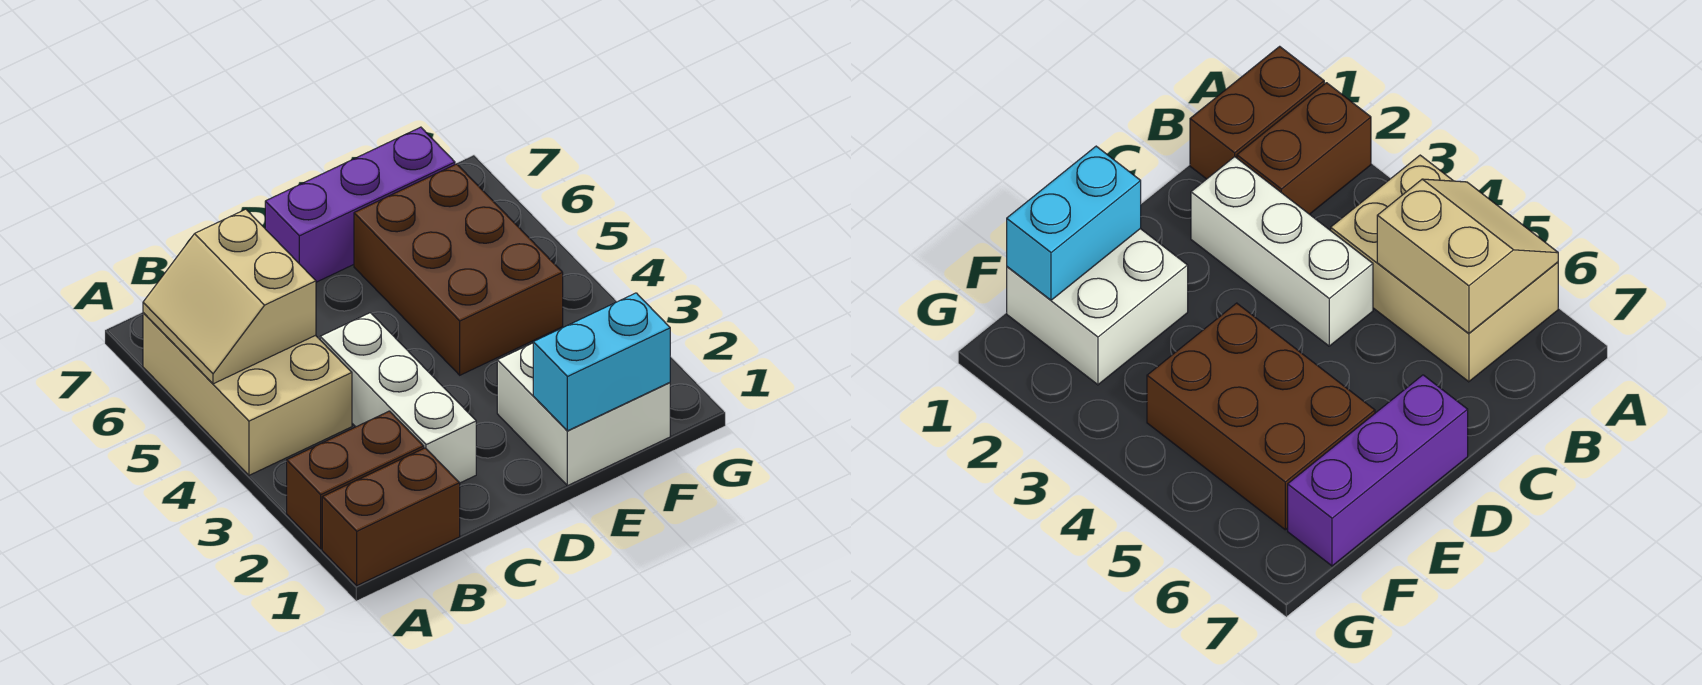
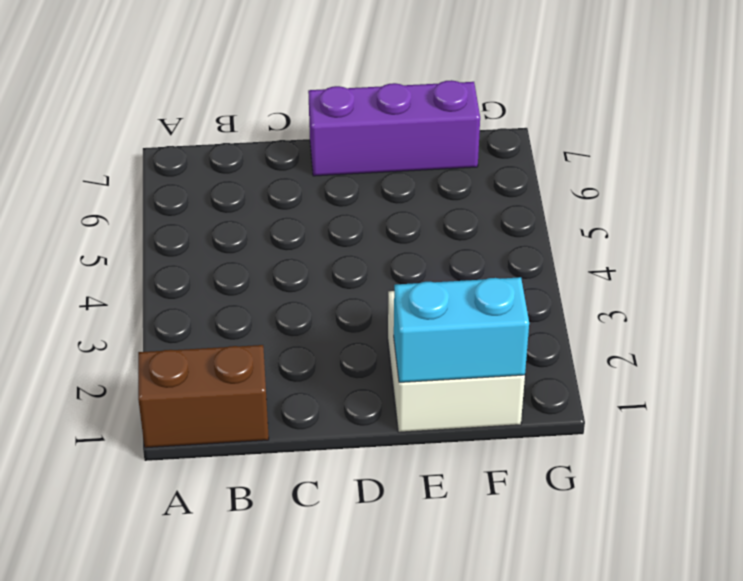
none -> brown 1x2 brick [287,411,424,549]
none -> tan 2x3 brick [143,313,352,475]

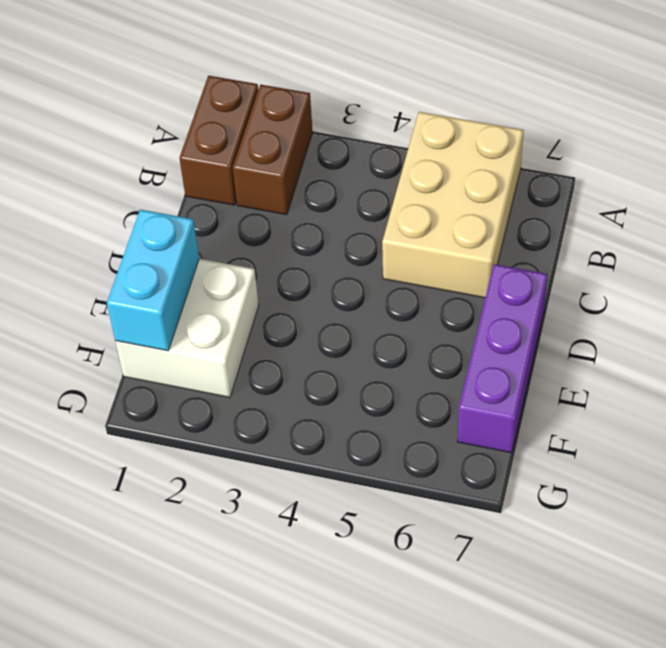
tan 2x3 brick [382,112,524,298] -> tan 2x3 brick turned to [143,313,352,475]
none -> white 1x3 brick [320,313,476,483]
none -> brown 2x3 brick [354,164,563,375]

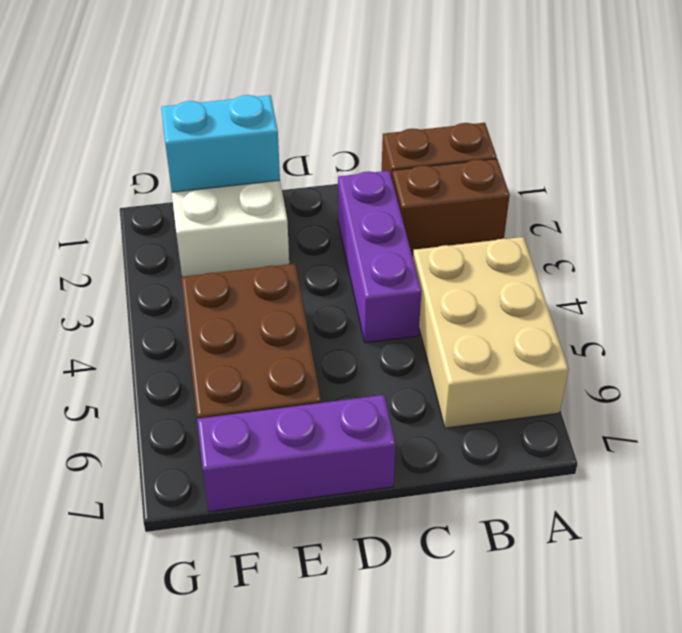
purple 1x3 brick [338,171,422,343] -> white 1x3 brick [320,313,476,483]
none -> tan 2x2 slope [143,209,316,384]

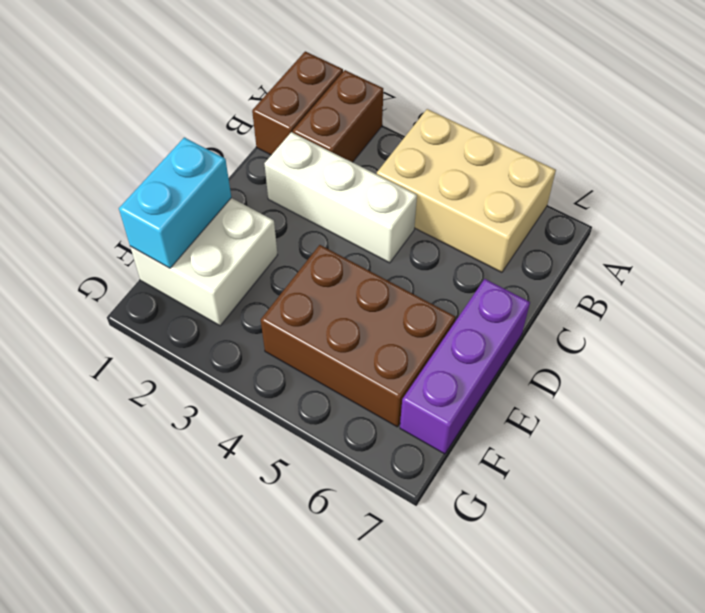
none -> tan 2x2 slope [143,209,316,384]

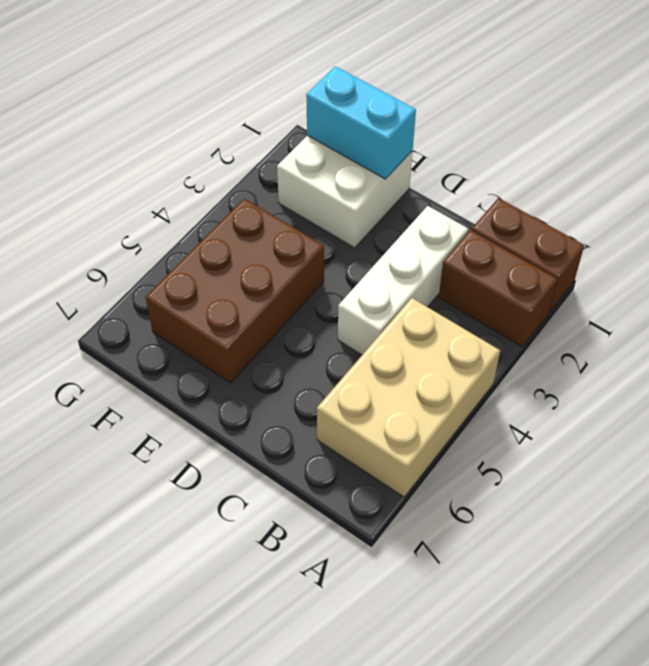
none -> purple 1x3 brick [265,127,455,282]
none -> tan 2x2 slope [143,209,316,384]

